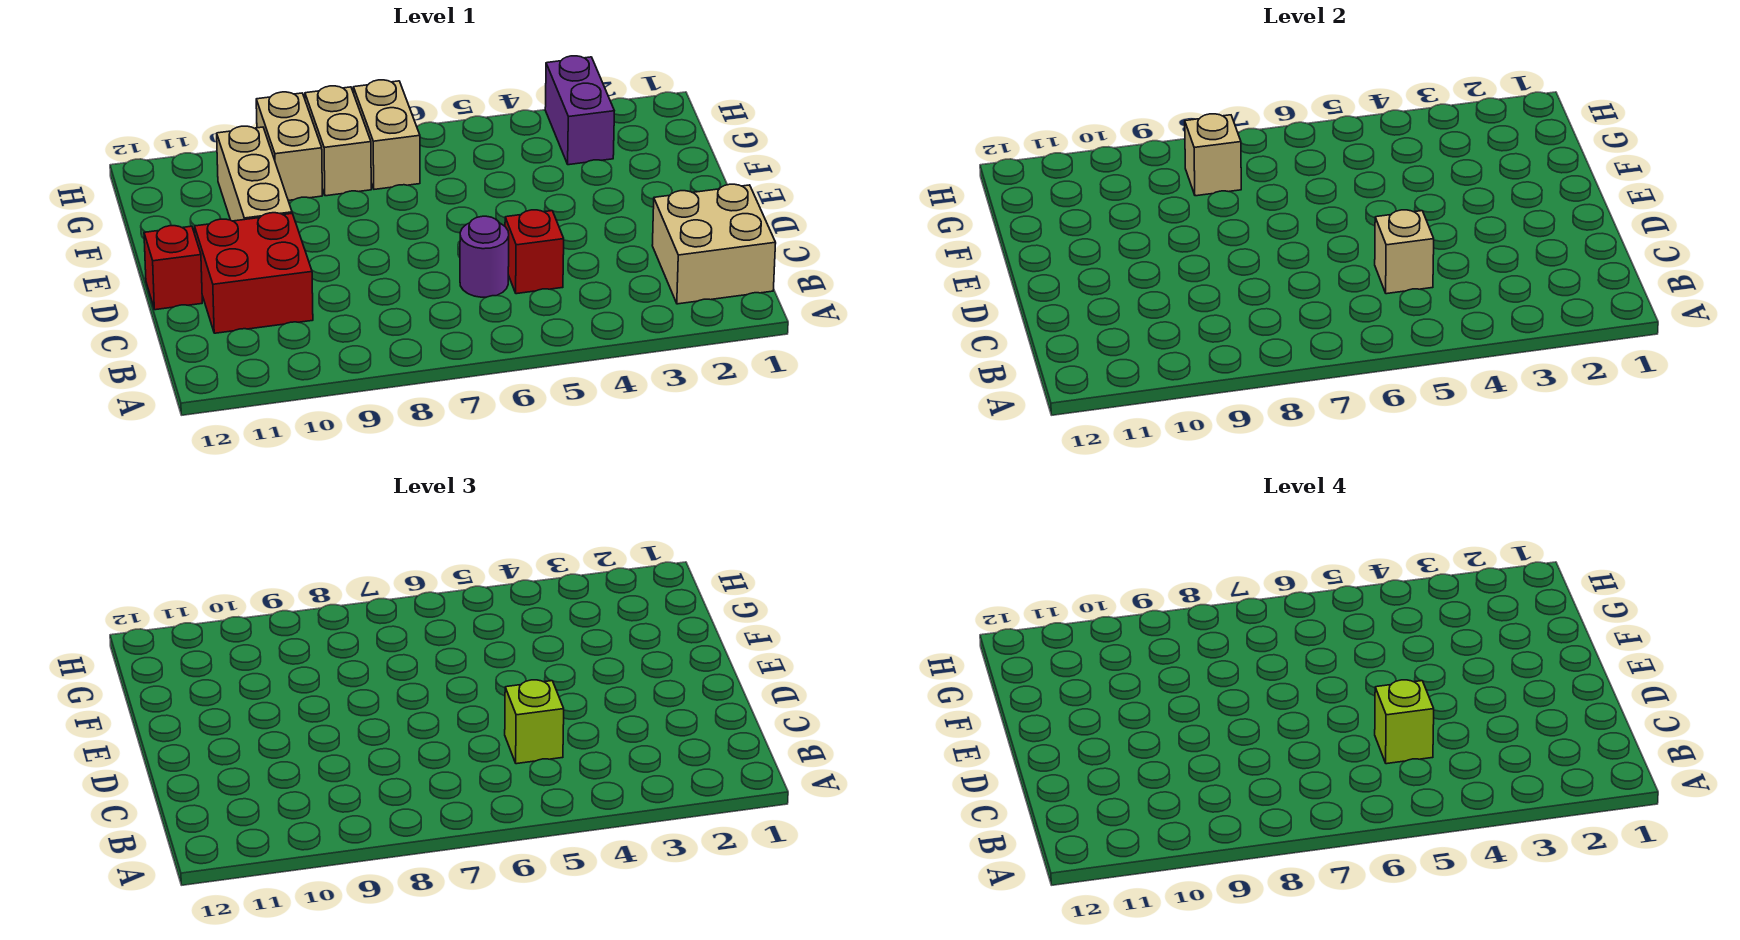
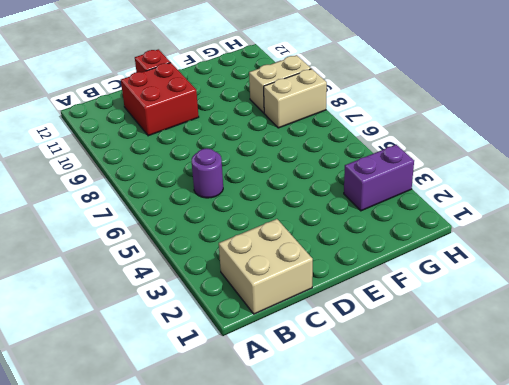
none -> red 1x1 brick [505,210,564,294]
none -> tan 1x3 brick [217,126,292,221]
none -> tan 1x2 brick [353,80,420,189]

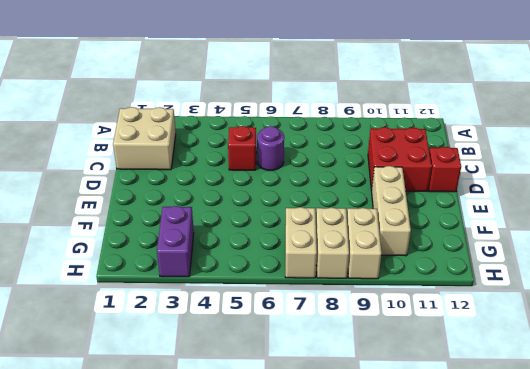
none -> tan 1x1 brick [1375,210,1434,294]
none -> tan 1x1 brick [1185,114,1241,196]
none -> lime 1x1 brick [505,680,564,764]

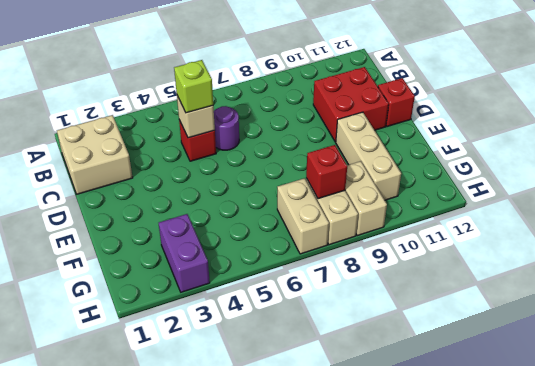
red 1x1 brick [306,145,347,199] -> tan 1x1 brick [1185,114,1241,196]
none -> lime 1x1 brick [1375,680,1434,764]

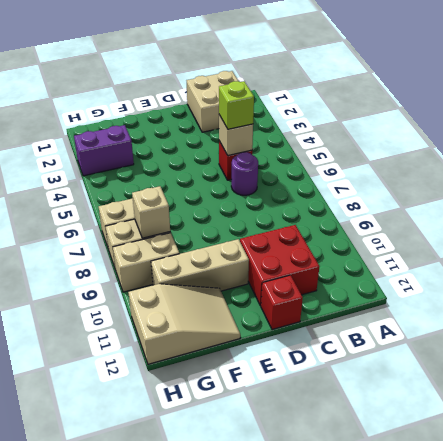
tan 2x3 slope [128,284,240,364] -> none
none -> lime 1x1 brick [1375,680,1434,764]

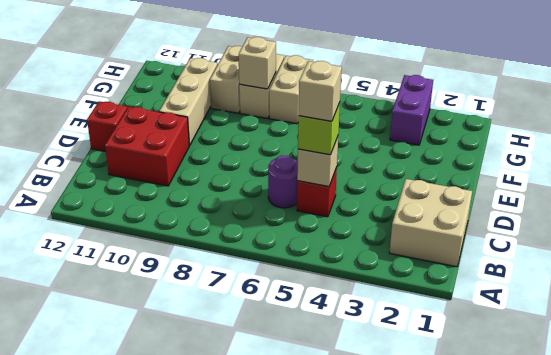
tan 1x1 brick [299,61,342,121] -> lime 1x1 brick [1375,680,1434,764]

